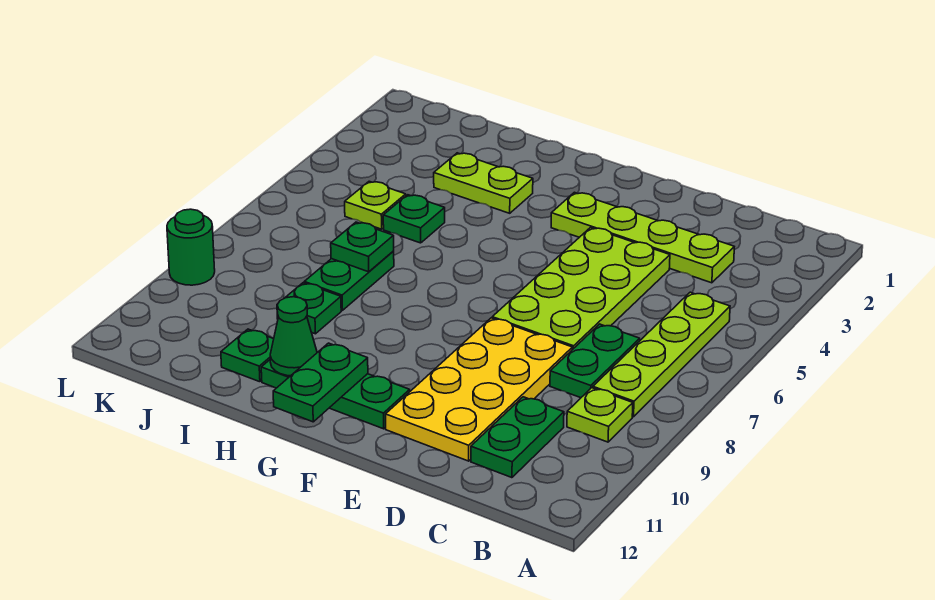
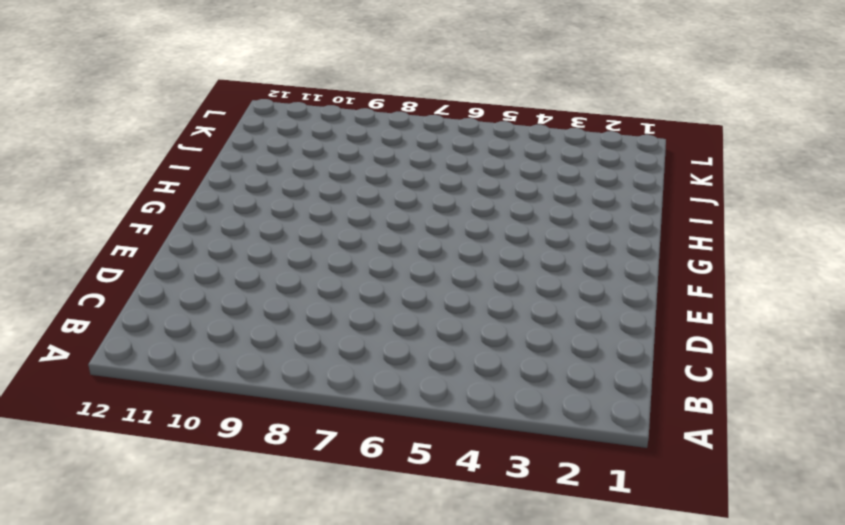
none -> lime 1x4 plate [593,292,730,417]
none -> lime 1x1 plate [567,388,633,442]
none -> lime 1x4 plate [551,192,734,283]

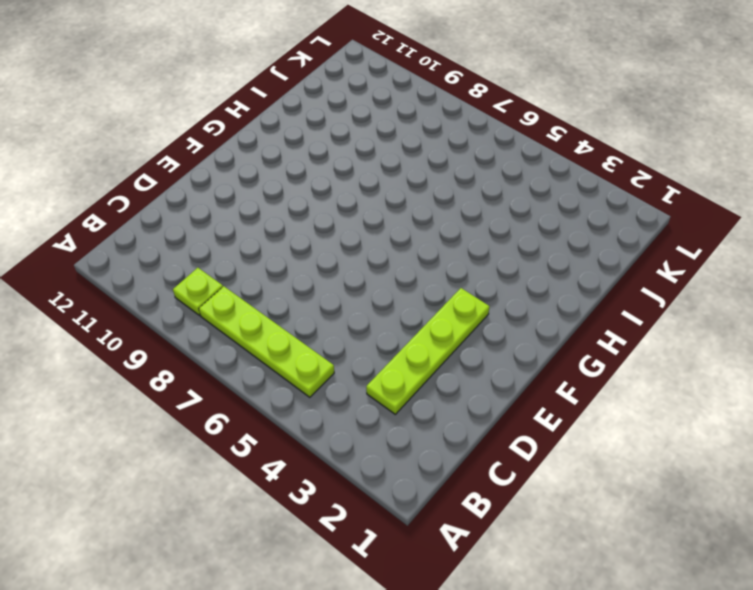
none -> green 1x2 plate [550,324,640,398]
none -> green 1x2 plate [471,397,564,478]
none -> lime 2x4 plate [492,228,670,350]

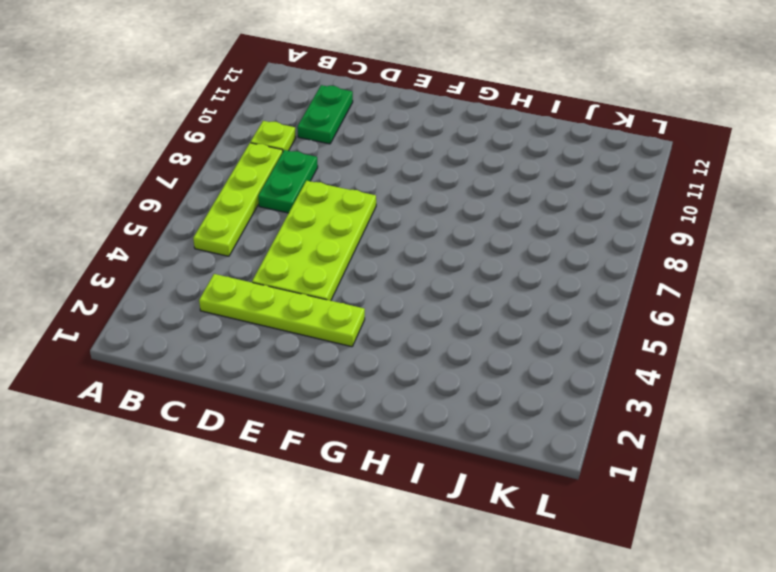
none -> yellow 2x4 plate [386,318,572,461]
none -> green 1x3 plate [261,360,410,429]
none -> lime 1x2 plate [434,153,533,213]

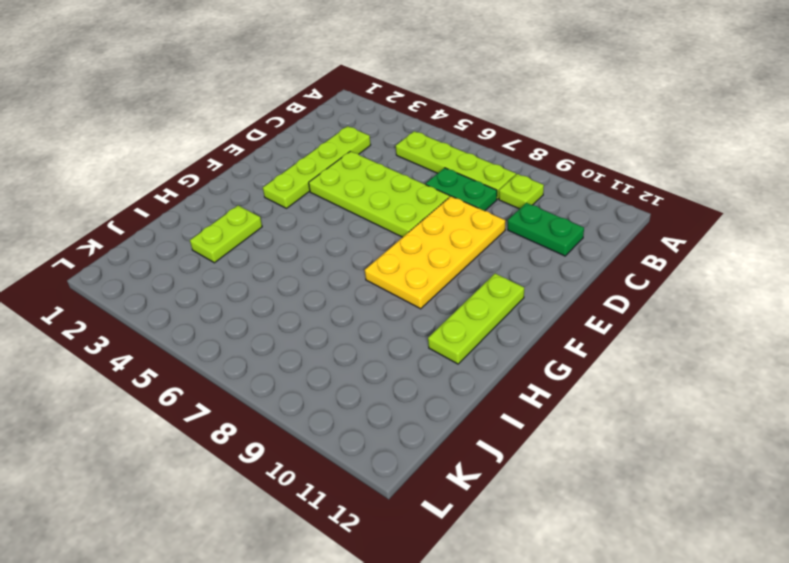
yellow 2x4 plate [365,196,505,309] -> yellow 2x4 plate turned to [386,318,572,461]
lime 1x3 plate [428,274,524,364] -> green 1x3 plate [261,360,410,429]
none -> green 1x1 plate [383,195,445,243]
none -> green 1x2 plate [304,251,394,310]
none -> green 1x1 plate [277,283,341,334]

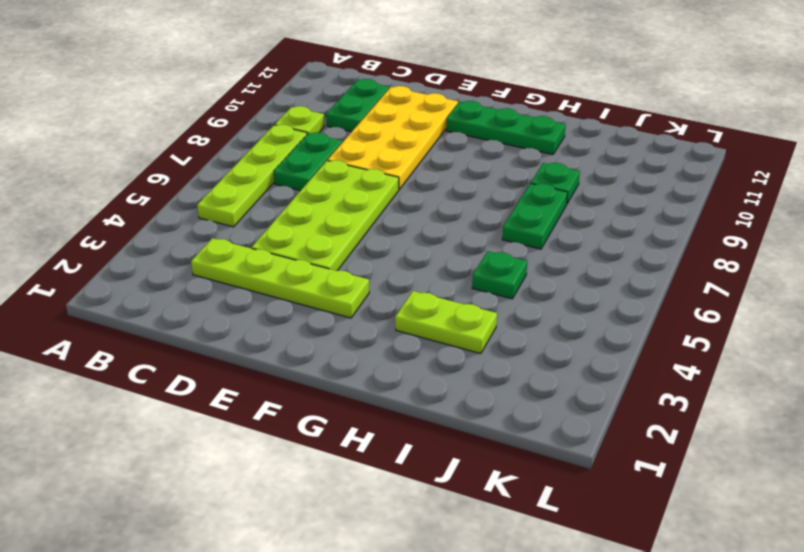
none -> green 1x1 plate [221,329,274,382]
none -> lime 1x1 plate [345,181,406,229]
none -> green 1x1 round brick [167,209,215,285]

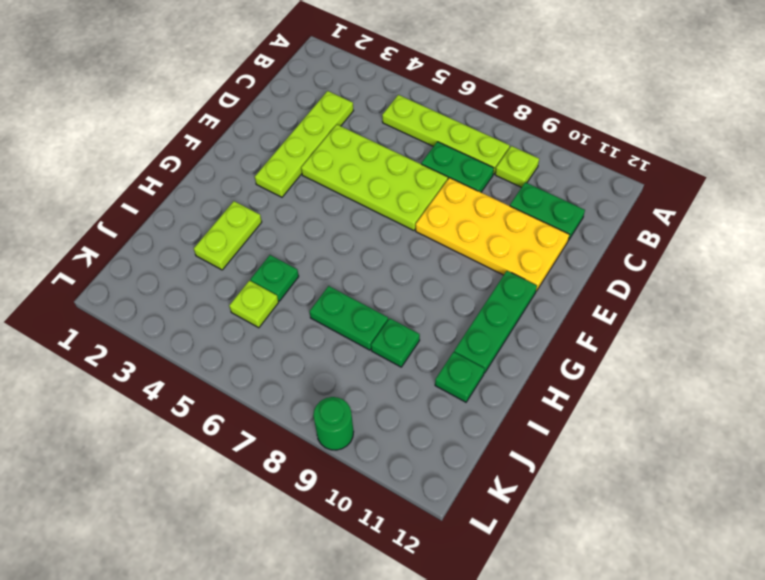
none -> green 1x2 plate [273,343,368,422]
none -> green 1x1 cone [270,297,317,376]
none -> green 1x1 plate [331,222,394,272]

